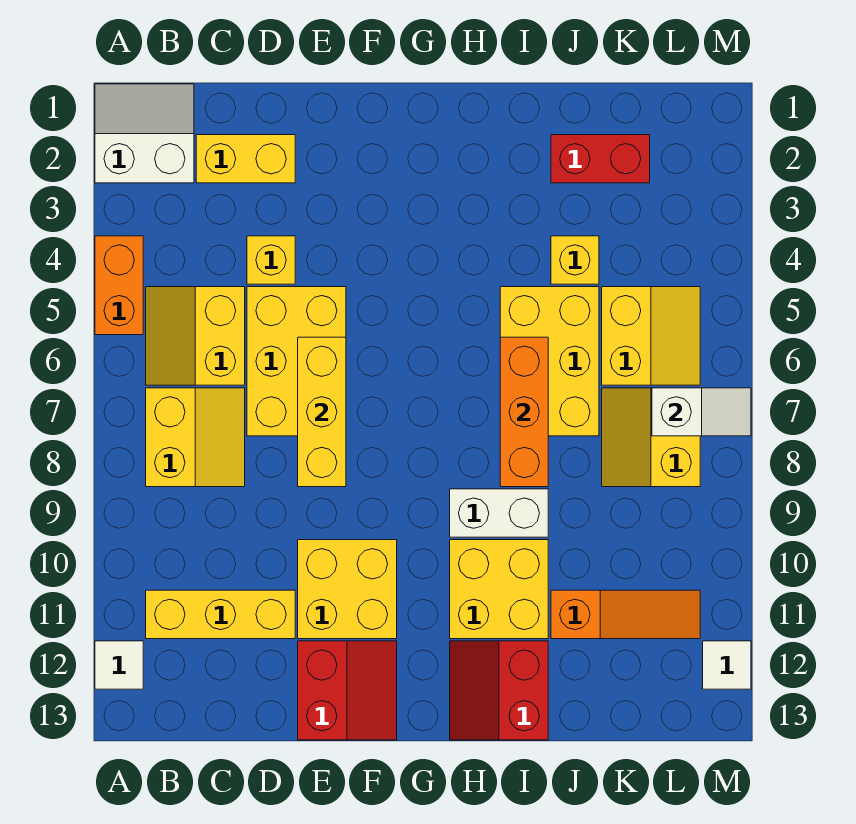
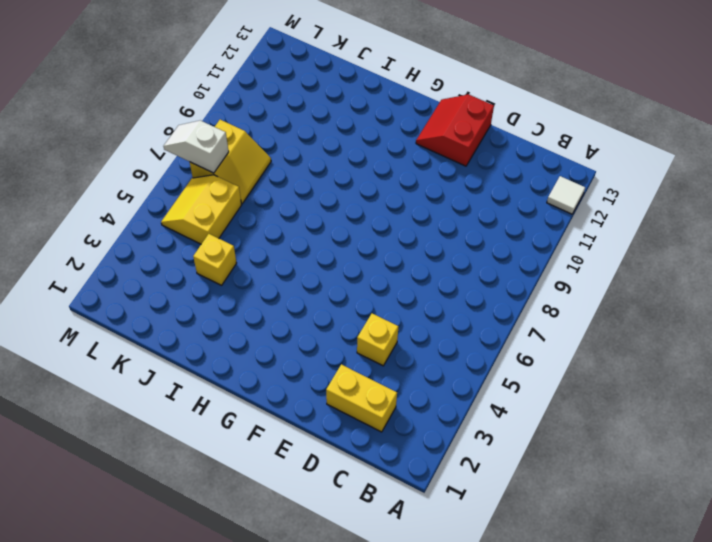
none -> white 2x2 slope [95,84,194,183]
none -> orange 1x2 brick [95,236,143,335]
none -> yellow 2x2 slope [146,287,245,385]

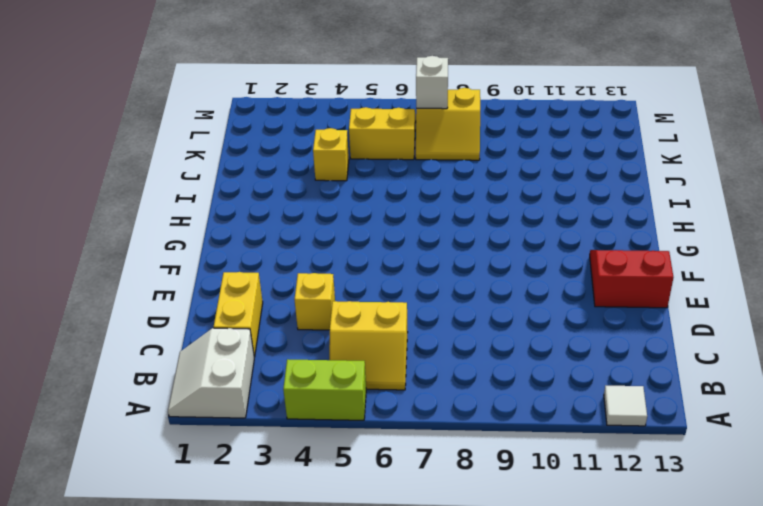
lime 1x2 brick [283,359,366,420] -> orange 1x2 brick [95,236,143,335]
none -> yellow 2x2 slope [146,388,245,487]
none -> yellow 1x3 brick [146,590,295,639]
none -> yellow 2x3 brick [247,287,346,436]

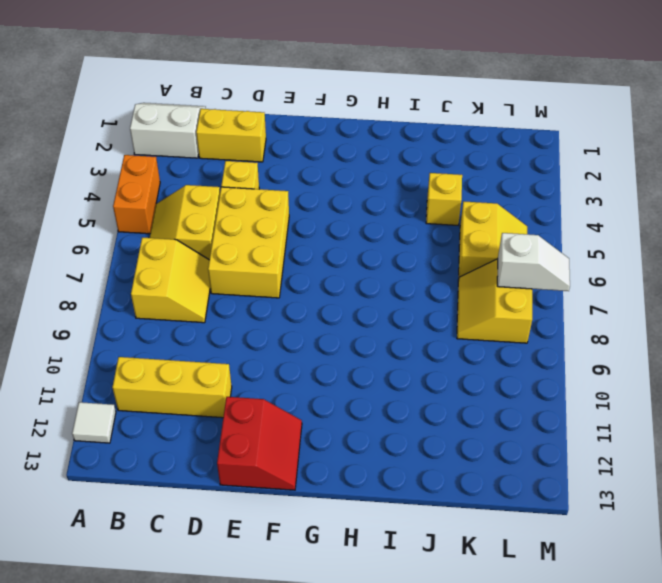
none -> yellow 2x2 brick [298,540,397,639]
none -> white 1x2 brick [450,489,548,537]
none -> yellow 2x2 brick [450,540,548,639]

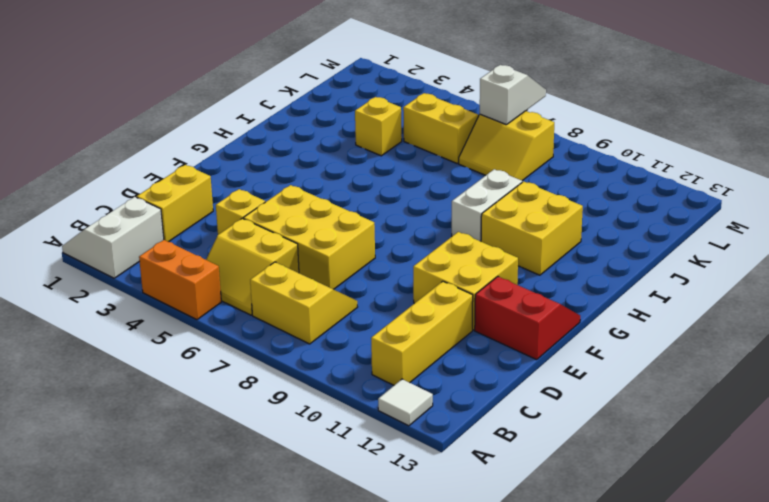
none -> red 2x2 slope [450,641,548,740]
none -> yellow 2x3 brick [500,287,599,436]
none -> red 1x2 brick [551,135,650,183]

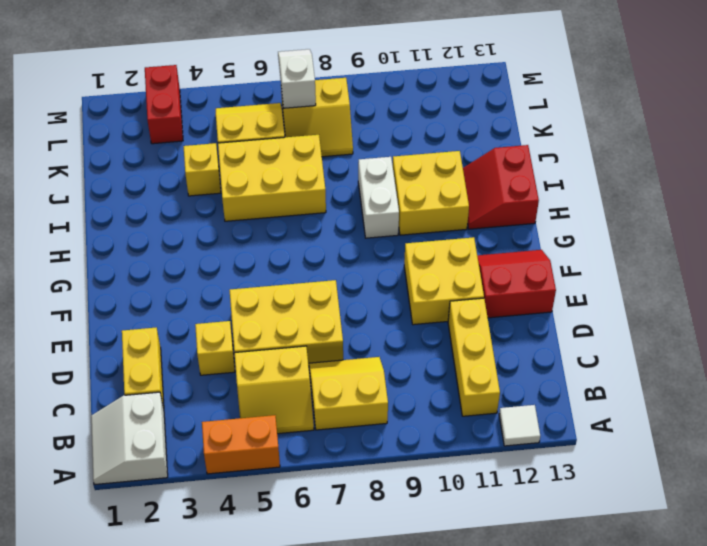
red 2x2 slope [463,145,539,229] -> red 2x2 slope turned to [450,641,548,740]
red 1x2 brick [145,65,183,144] -> red 1x2 brick moved to [551,135,650,183]
none -> orange 1x3 slope [551,590,700,639]
none -> white 1x1 tile [703,641,751,689]
none -> yellow 1x3 brick [298,337,346,487]

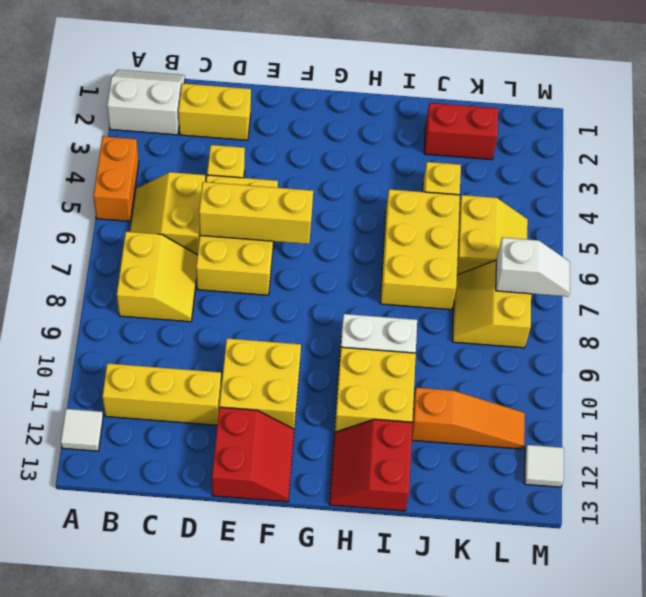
yellow 1x3 brick [199,182,313,244] -> yellow 1x3 brick turned to [298,337,346,487]
none -> orange 1x3 brick [500,337,548,487]

